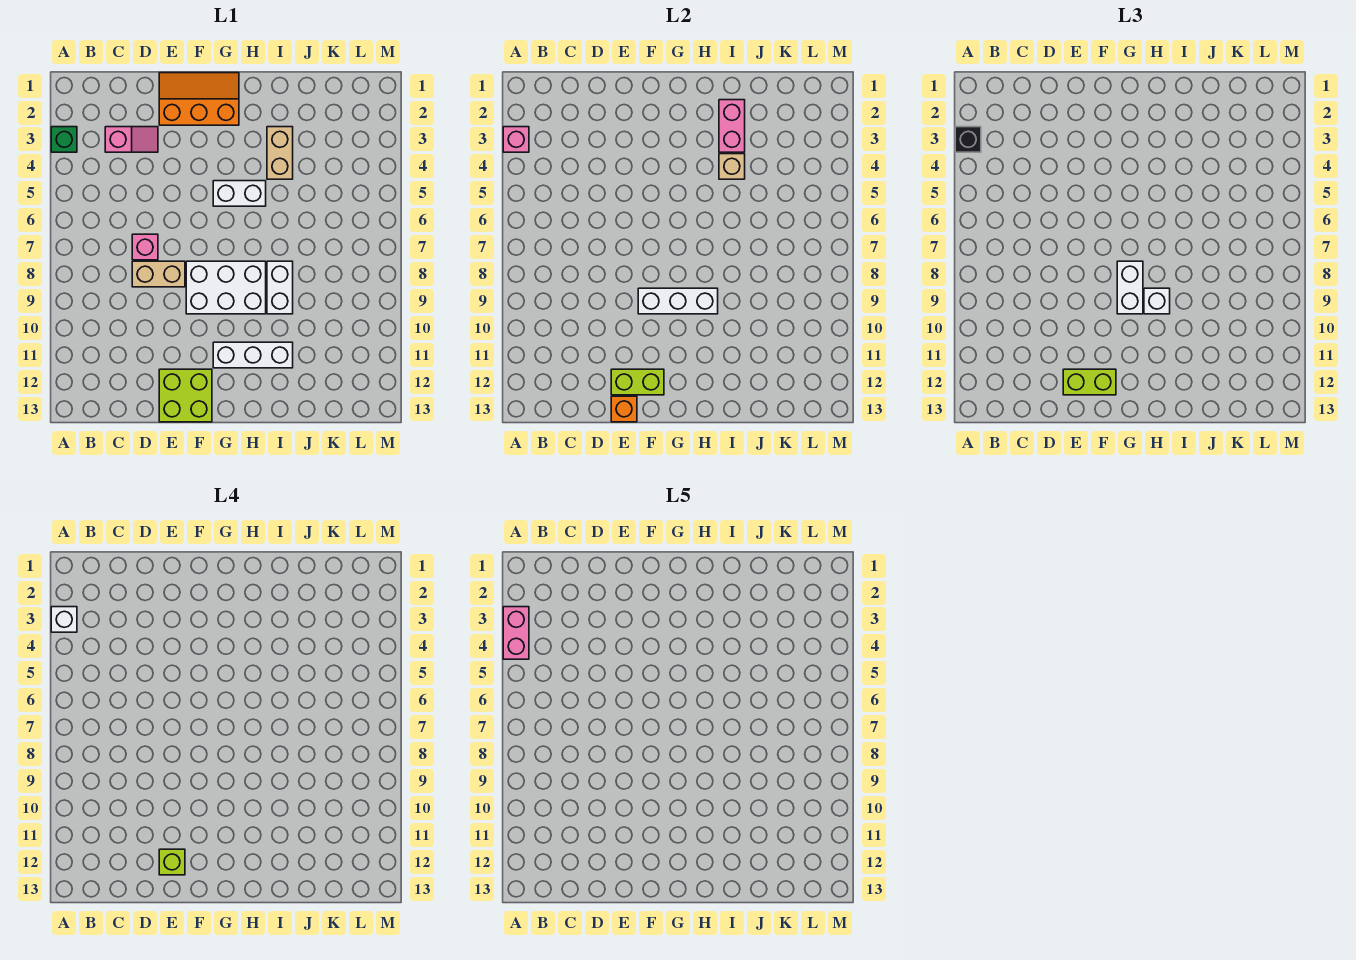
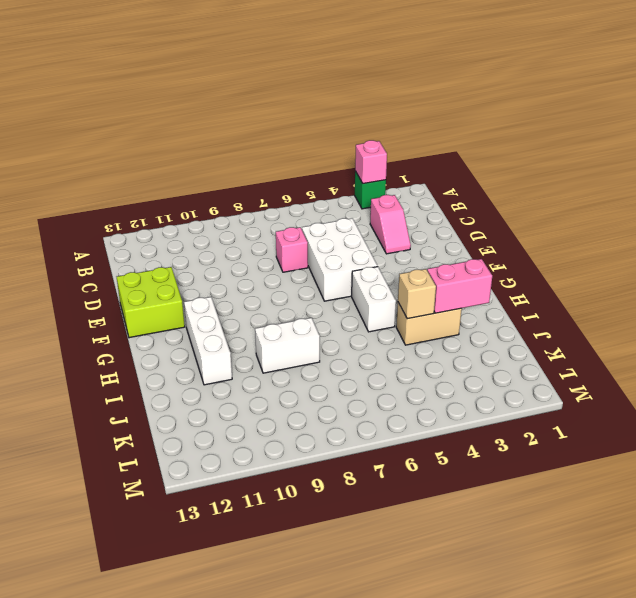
white 2x3 brick [302,218,378,301] -> white 2x3 brick moved to [186,261,266,314]
none -> tan 1x2 brick [132,261,185,287]
none -> orange 2x3 slope [159,73,239,125]
none -> lime 1x2 brick [611,369,664,395]

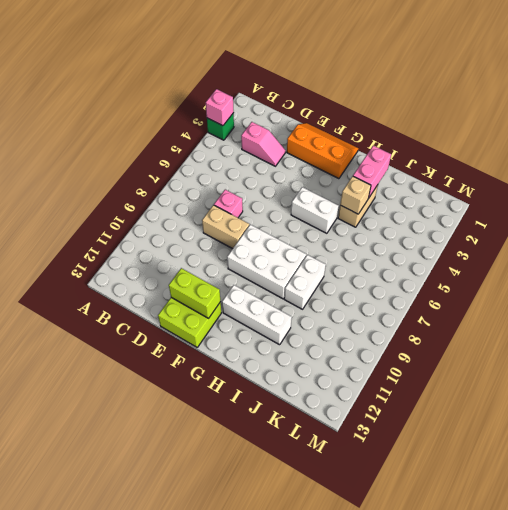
none -> orange 1x1 brick [611,396,637,422]
none -> white 1x3 brick [638,288,718,314]
none -> black 1x1 brick [955,127,981,152]

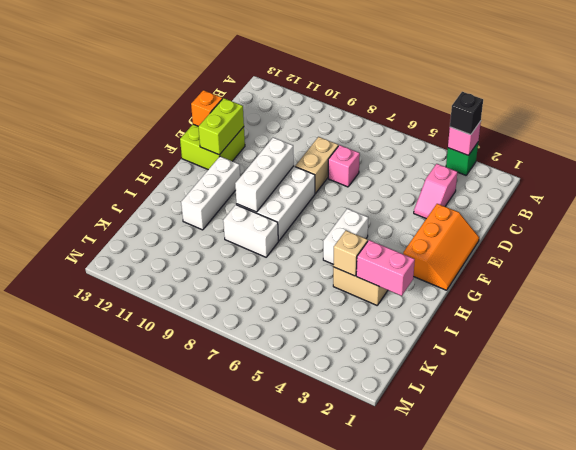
none -> lime 1x2 brick [1063,369,1116,395]
none -> white 1x2 brick [1117,261,1143,314]
none -> white 1x1 brick [1144,288,1170,314]

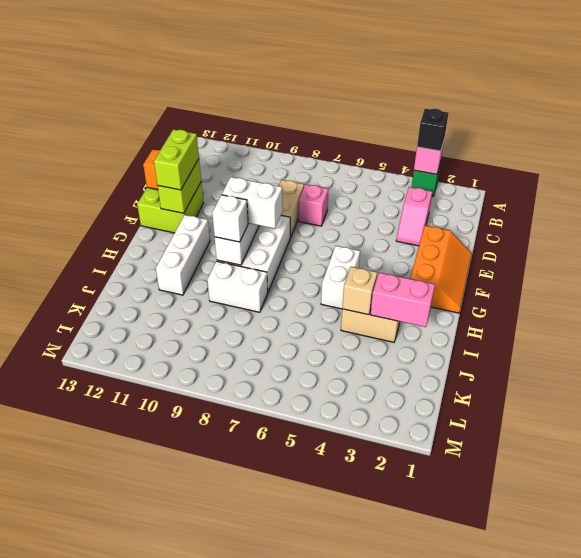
none -> white 1x1 brick [51,607,77,632]
none -> lime 1x1 brick [159,849,185,875]
none -> pink 1x2 brick [503,607,529,659]

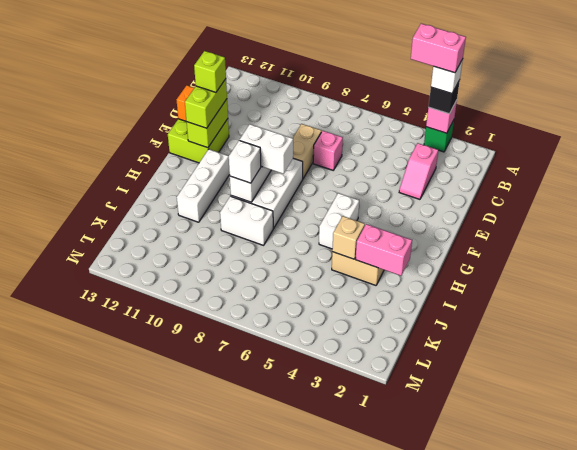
none -> orange 2x3 slope [159,73,239,125]

